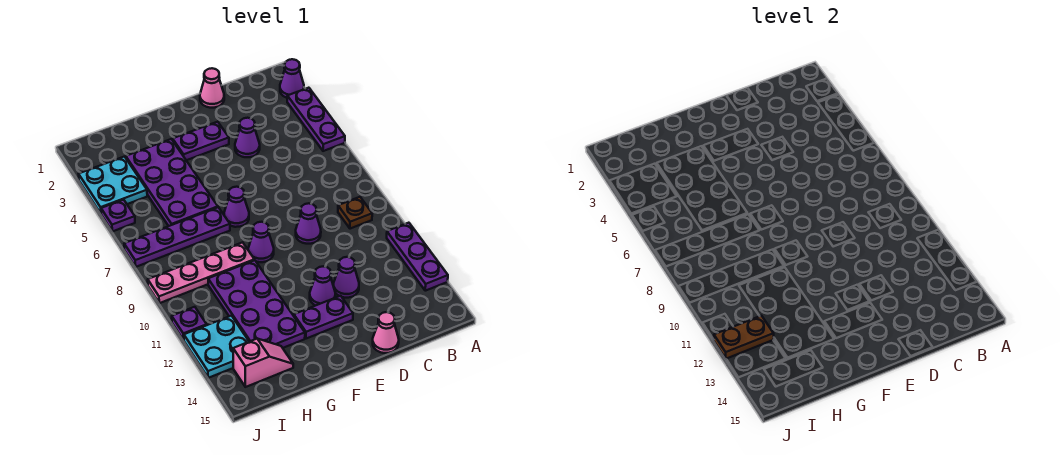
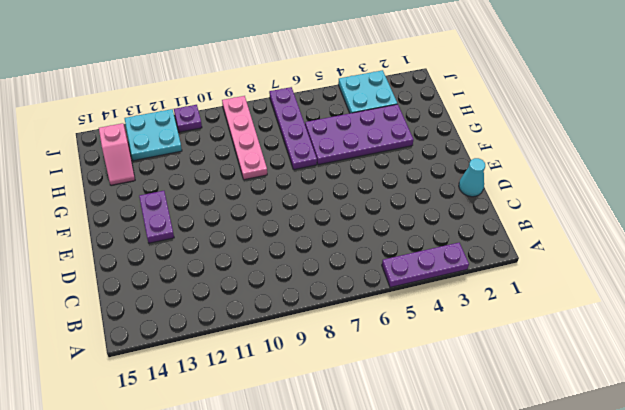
cyan 1x1 cone [459,158,485,197] -> pink 1x1 cone [200,68,224,108]
none -> purple 1x1 cone [280,59,304,98]
none -> purple 1x3 plate [387,223,448,291]
none -> brown 1x1 plate [338,197,372,229]

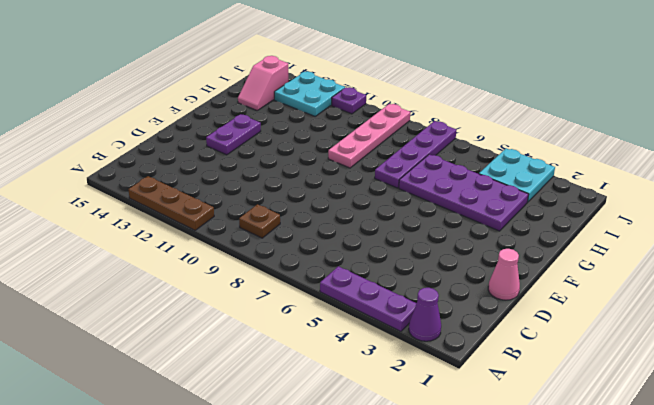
brown 1x3 plate [128,176,214,230] -> purple 1x3 plate [387,223,448,291]
none -> purple 1x1 cone [235,118,260,157]
none -> purple 1x1 cone [296,203,321,244]
none -> purple 1x1 cone [334,257,359,298]

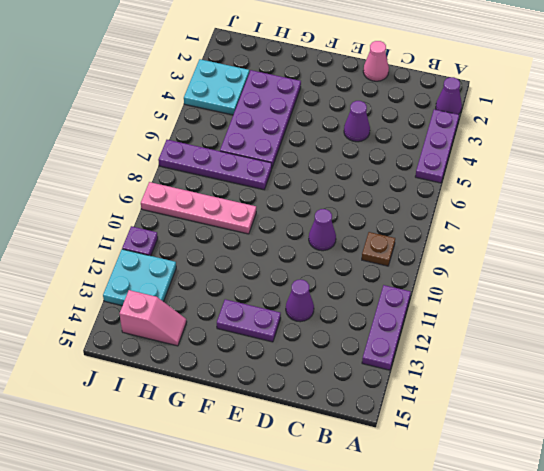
none -> pink 1x1 cone [373,312,399,353]
none -> purple 1x2 plate [173,122,229,160]
none -> purple 1x1 cone [310,266,335,306]

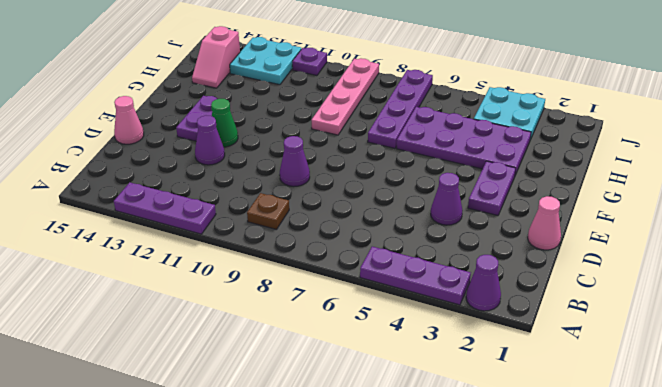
green 1x1 cone [211,99,238,147] -> purple 1x1 cone [310,266,335,306]
none -> purple 1x1 cone [224,187,249,227]
none -> purple 1x1 cone [248,222,274,262]
none -> purple 2x4 plate [208,260,305,348]

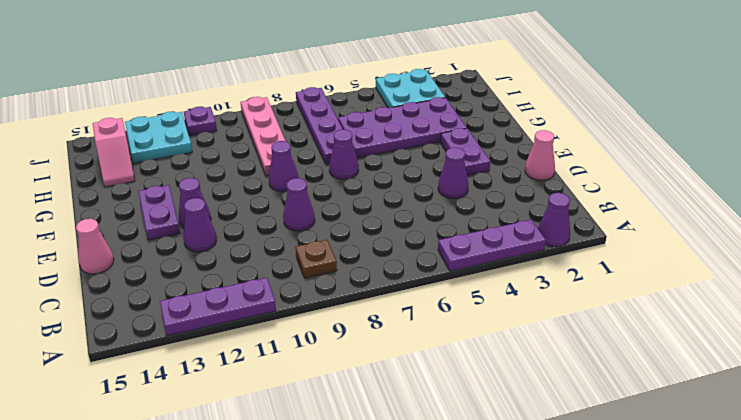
none -> purple 2x4 plate [208,260,305,348]
none -> purple 1x1 plate [101,200,135,231]
none -> brown 1x2 plate [714,316,774,359]

